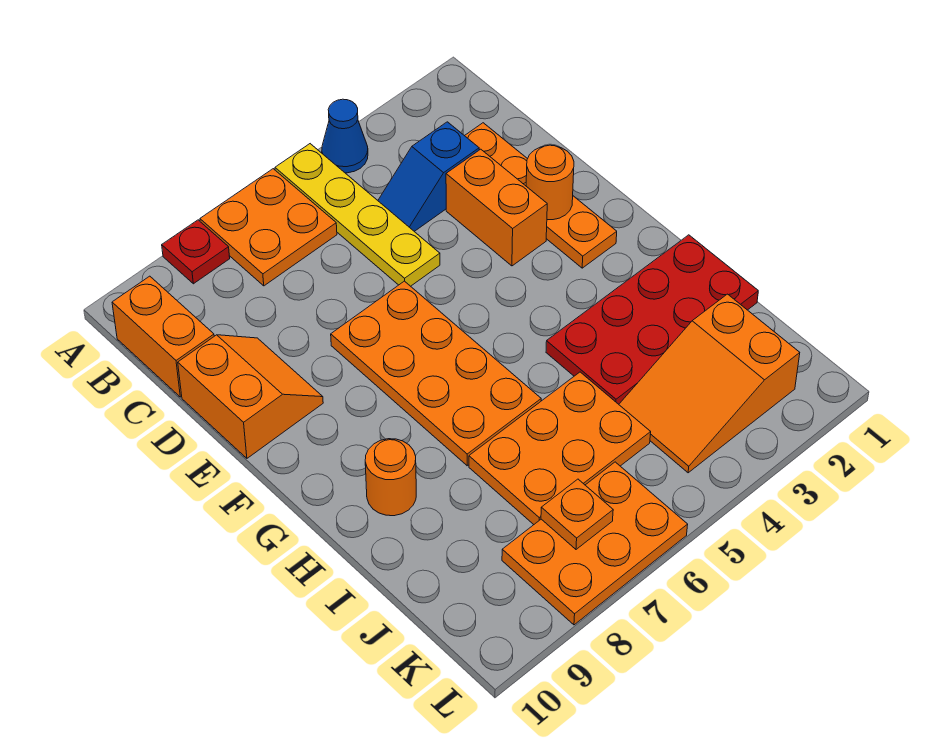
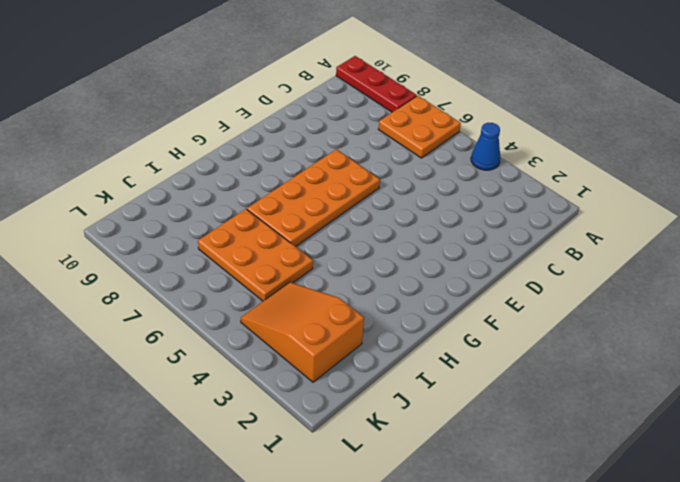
red 1x3 plate [336,56,417,112] -> red 1x1 plate [162,220,230,284]
none -> yellow 1x4 plate [275,144,440,286]
none -> orange 1x2 brick [112,276,214,397]
none -> orange 1x4 plate [465,123,617,268]

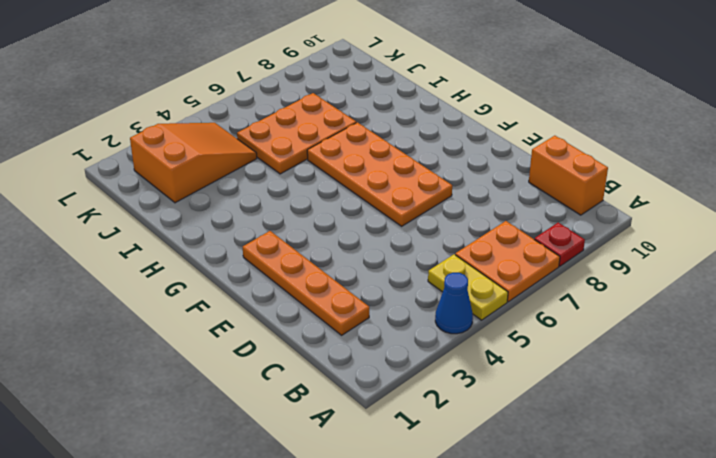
yellow 1x2 plate [428,254,508,320] -> yellow 1x4 plate [275,144,440,286]
none -> blue 1x2 slope [378,122,479,231]
none -> orange 1x2 brick [446,149,547,266]
none -> orange 2x2 slope [178,335,323,458]

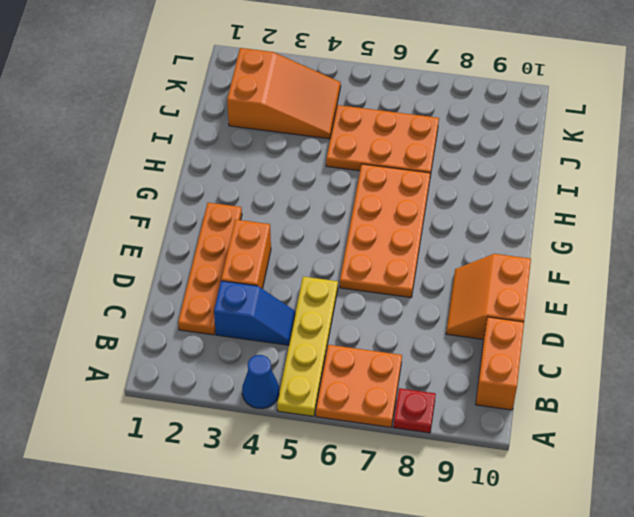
none -> red 2x4 plate [546,235,758,404]
none -> orange 1x1 round brick [365,439,416,516]
none -> orange 2x3 plate [502,462,688,625]

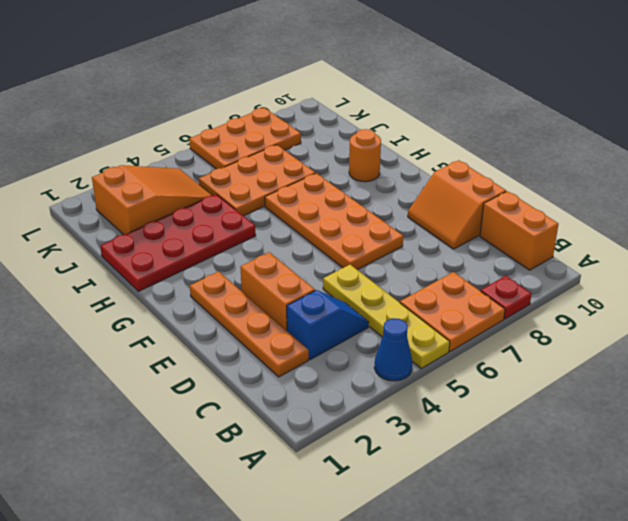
none -> orange 1x1 round brick [526,145,574,220]
none -> orange 1x1 plate [541,479,613,549]

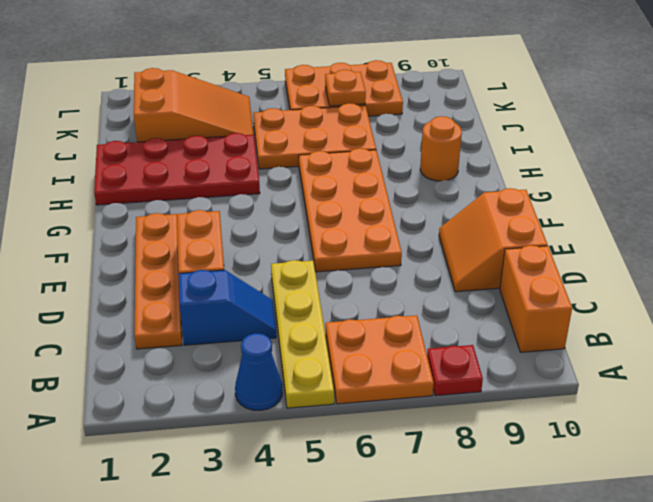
none -> orange 1x1 round brick [526,145,574,220]

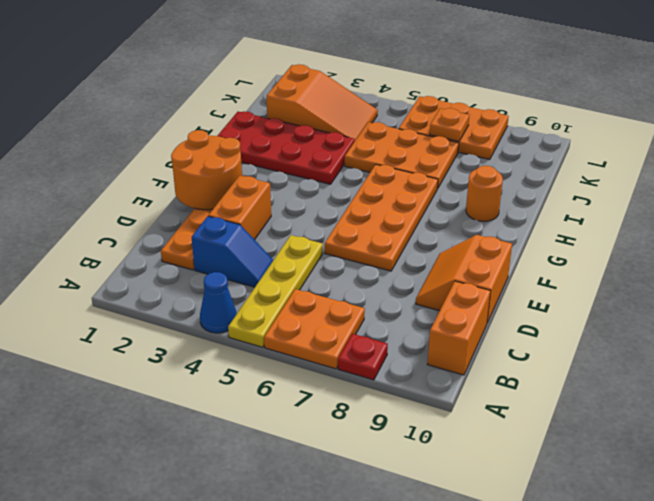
orange 2x2 round brick [171,130,242,210] -> orange 1x1 round brick [526,145,574,220]

